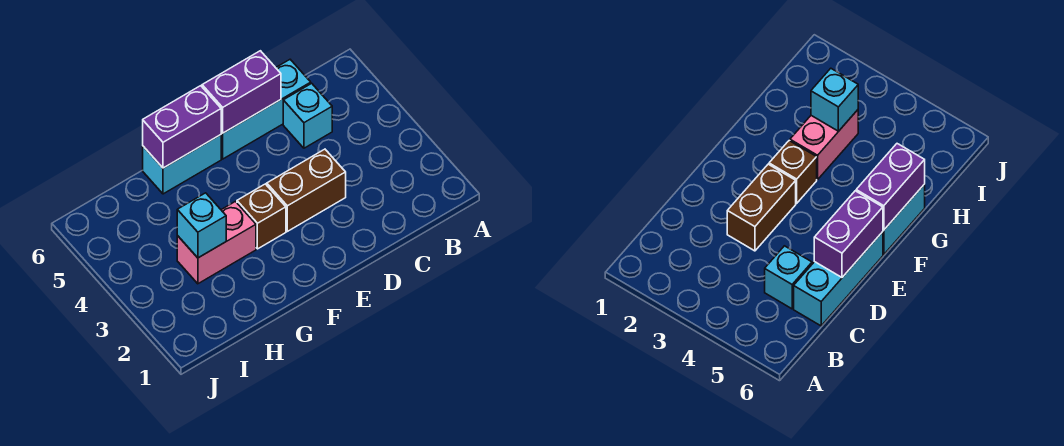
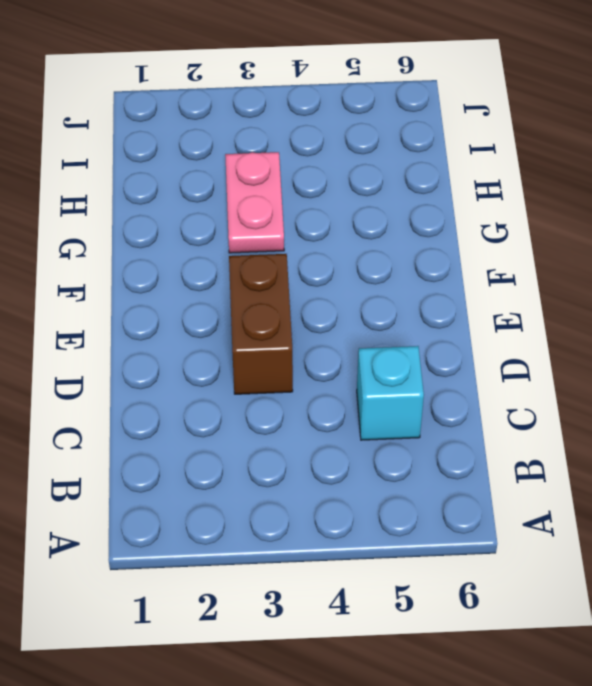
pink 1x2 plate [225,152,284,253] -> pink 1x2 brick [177,202,256,284]
none -> cyan 1x3 brick [221,60,311,159]
none -> brown 1x1 brick [237,184,286,249]

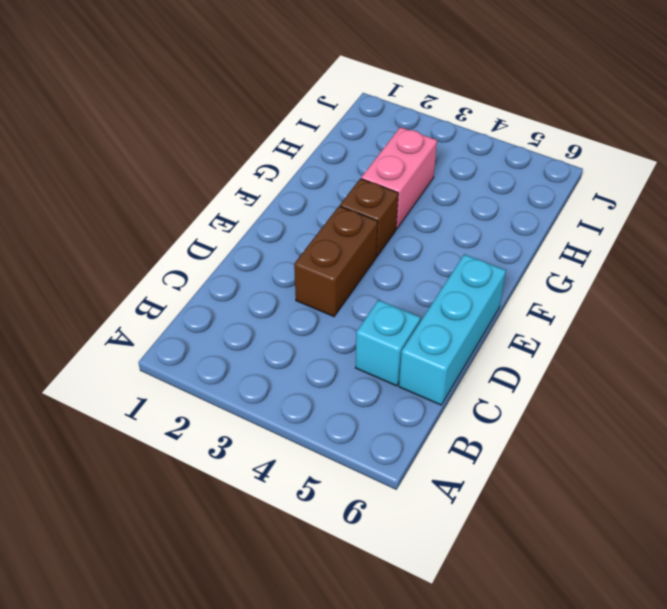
none -> cyan 1x2 brick [143,135,221,194]
none -> purple 1x2 brick [202,51,281,133]

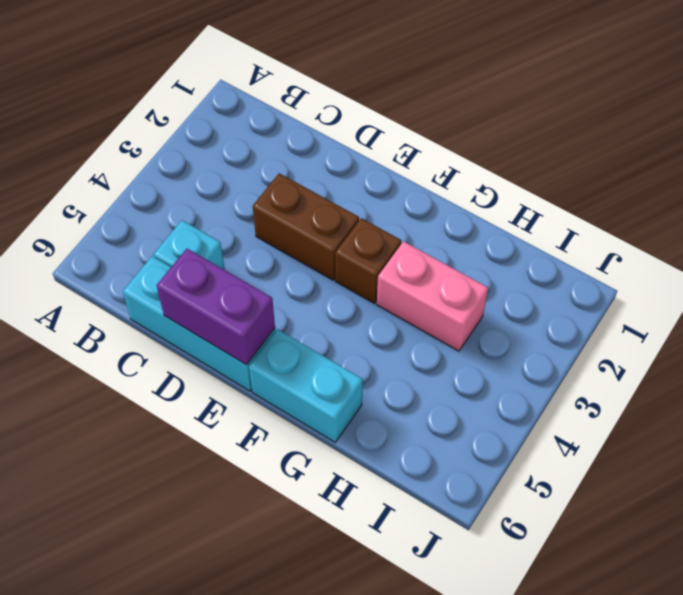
none -> purple 1x2 brick [143,86,221,168]
none -> cyan 1x1 brick [177,193,226,258]

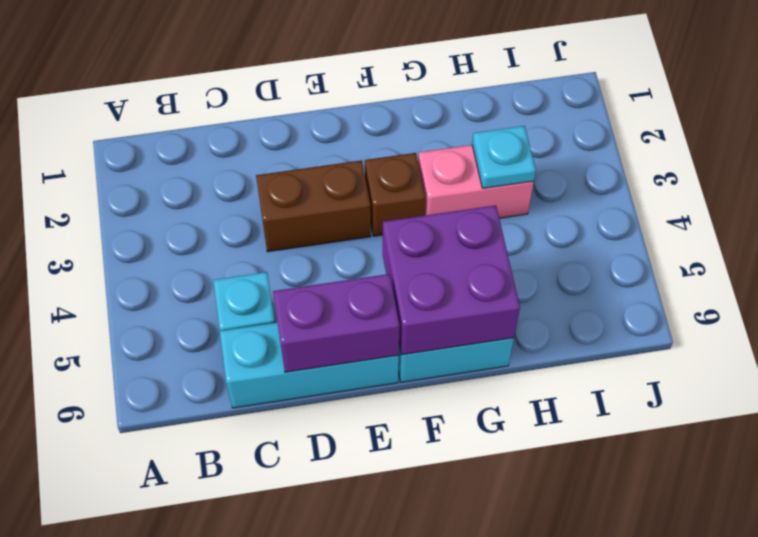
purple 2x2 brick [383,205,520,355] -> purple 1x2 brick [143,86,221,168]
cyan 1x1 plate [472,126,536,188] -> cyan 1x1 brick [177,193,226,258]

